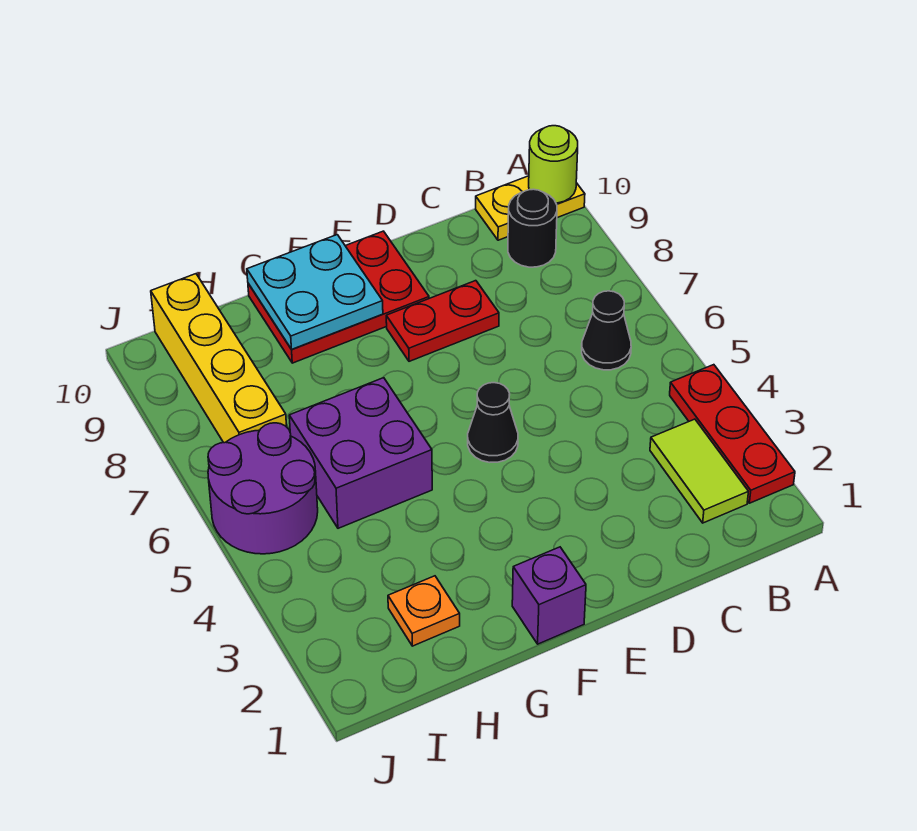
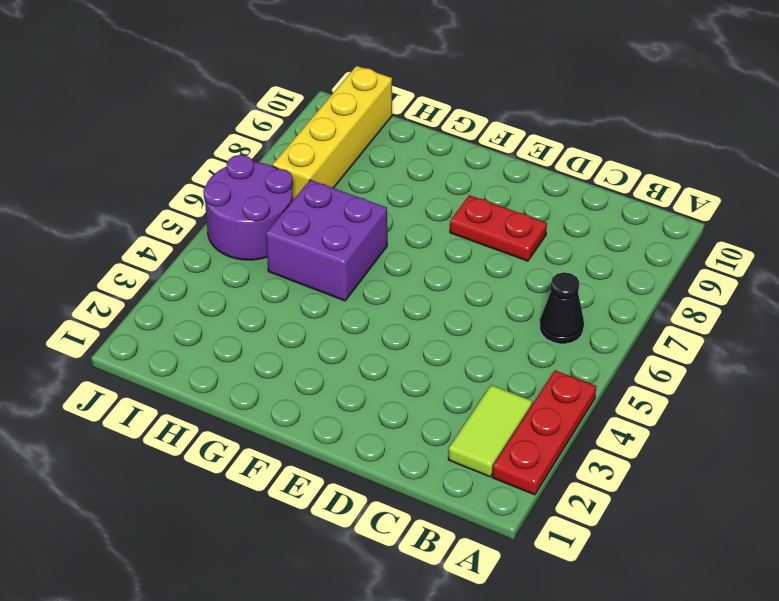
none -> yellow 1x2 plate [476,176,585,240]
none -> black 1x1 round brick [508,189,557,267]
none -> black 1x1 cone [468,383,518,462]

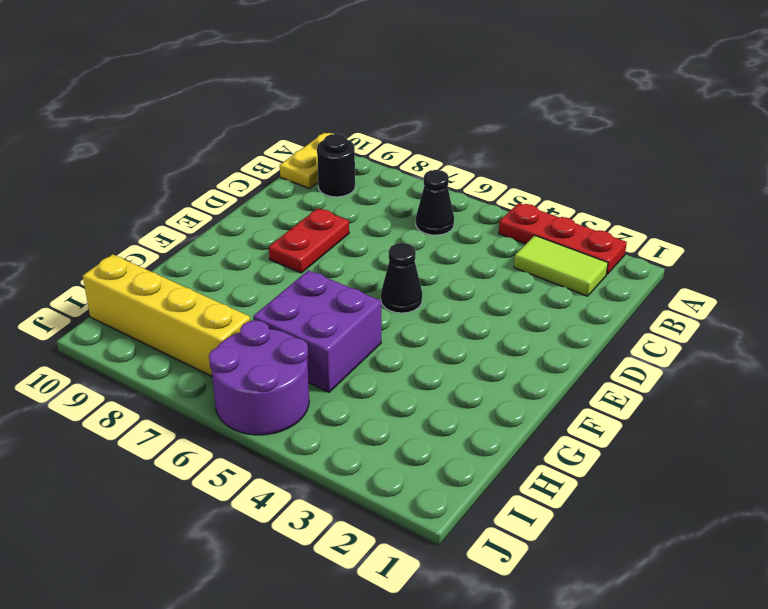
none -> red 2x3 plate [248,231,429,363]
none -> purple 1x1 brick [512,547,586,644]
none -> orange 1x1 plate [388,576,460,646]

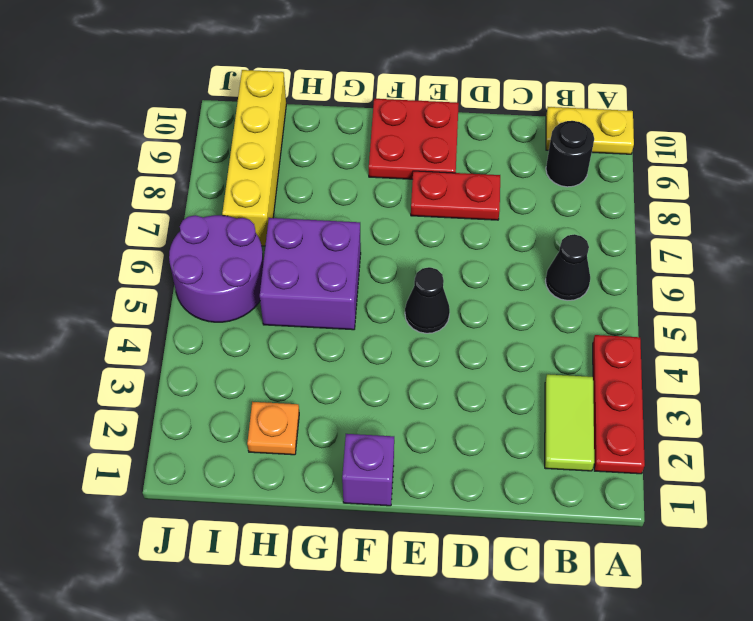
red 2x2 plate [369,99,459,179] -> red 2x3 plate [248,231,429,363]
none -> lime 1x1 round brick [529,126,578,203]
none -> cyan 2x2 plate [247,235,383,349]

